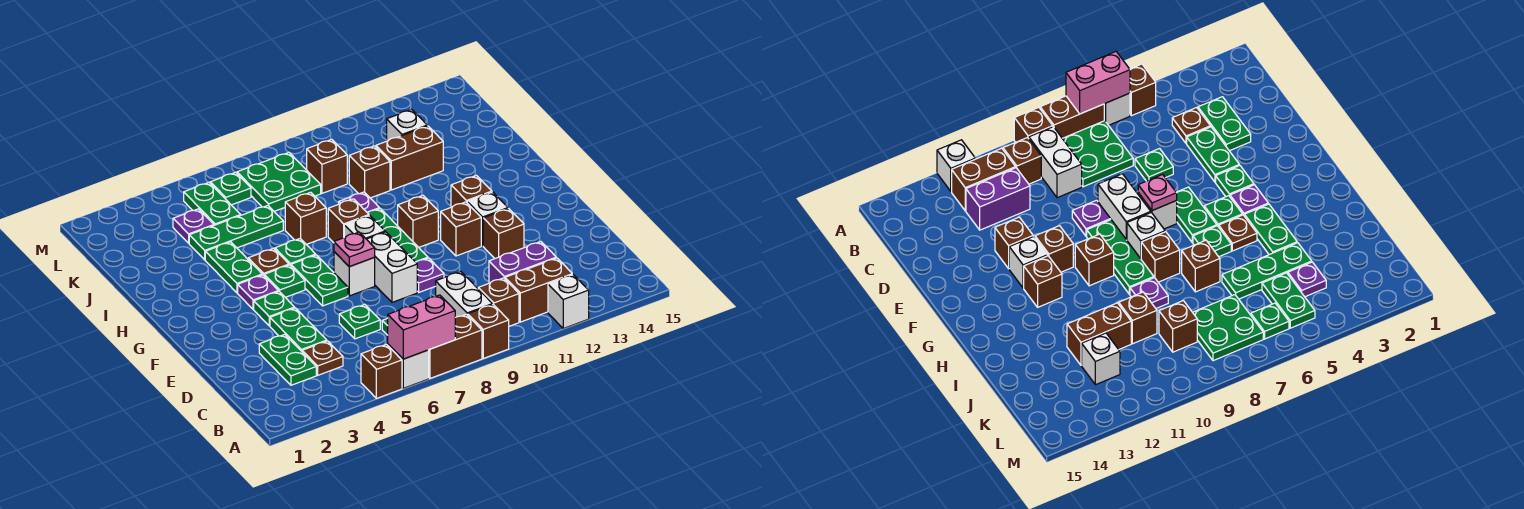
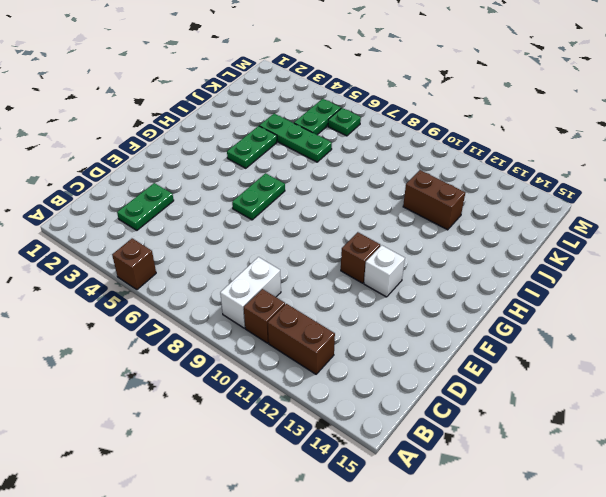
none -> white 1x1 brick [388,344,429,388]
none -> brown 1x2 brick [429,314,482,378]
none -> brown 1x1 brick [468,305,509,358]
none -> white 1x1 brick [548,275,589,328]

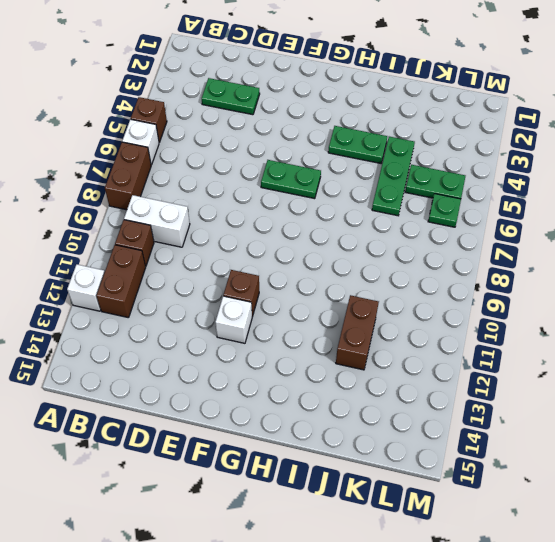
none -> brown 1x1 brick [468,305,509,358]
none -> green 2x2 plate [1062,121,1133,187]
none -> brown 1x1 plate [302,341,343,375]
none -> purple 1x2 brick [489,242,556,283]

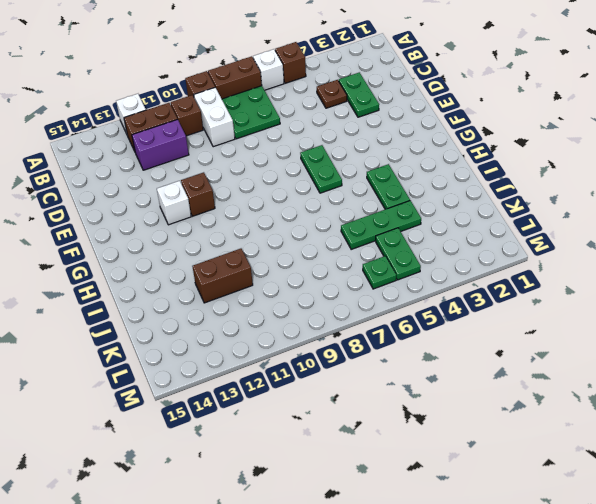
none -> green 1x2 plate [270,308,327,351]
none -> green 1x1 plate [339,304,380,339]
none -> white 1x2 brick [367,232,417,302]
none -> purple 1x1 plate [416,258,444,292]

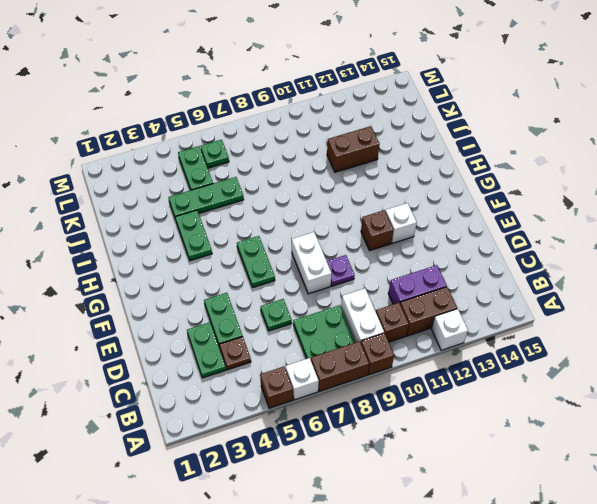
none -> brown 1x1 brick [483,208,524,258]
none -> green 1x1 plate [254,291,295,326]
none -> white 1x1 brick [334,252,375,296]
none -> green 1x3 plate [368,209,428,262]

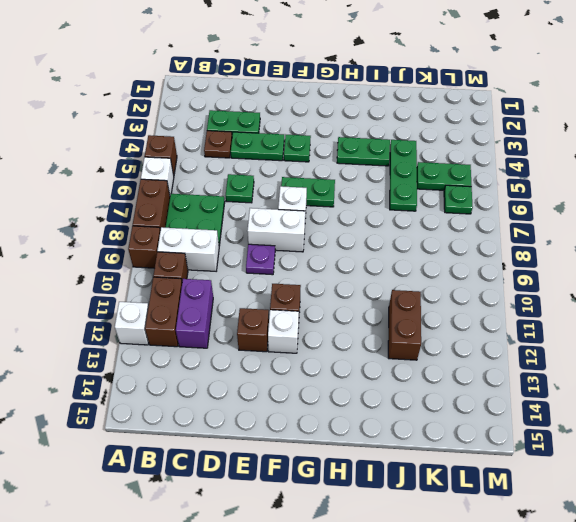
none -> green 1x3 plate [368,209,428,262]
none -> purple 1x1 plate [238,275,278,309]
none -> green 1x1 plate [264,265,305,297]
none -> white 1x1 brick [344,215,385,239]

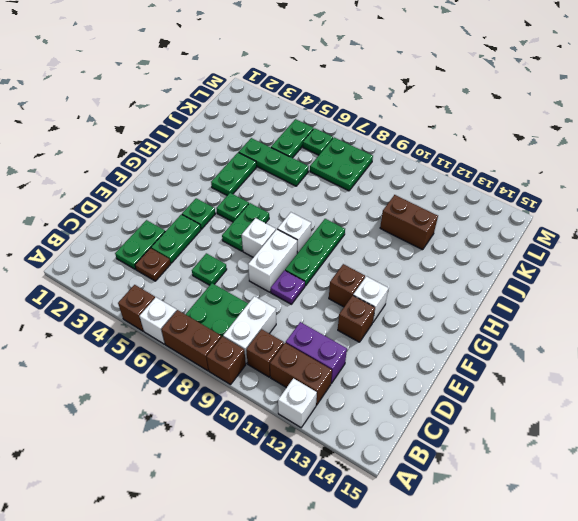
none -> purple 1x1 plate [238,275,278,309]
none -> brown 1x1 brick [398,196,438,247]
none -> brown 1x1 brick [451,175,492,207]
none -> brown 1x1 plate [248,248,289,275]

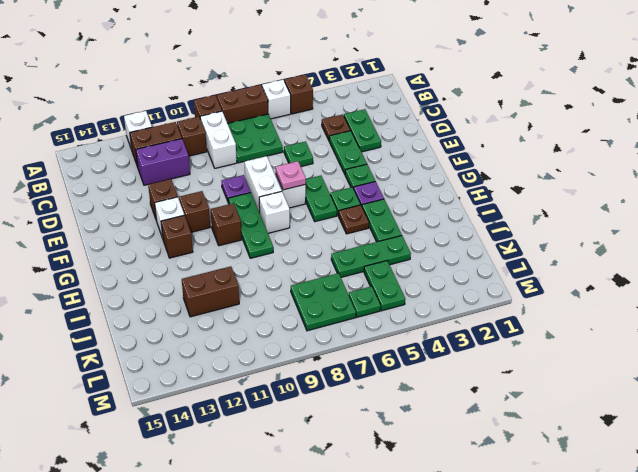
none -> green 1x1 plate [275,239,316,266]
none -> brown 1x1 brick [328,199,369,243]
none -> brown 1x1 brick [285,192,326,244]
none -> purple 1x1 plate [339,192,380,213]

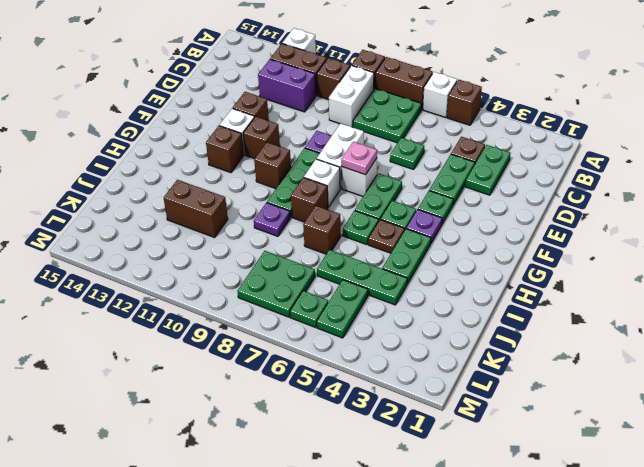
none -> brown 1x1 brick [349,146,390,198]
none -> purple 1x1 plate [173,209,214,243]
none -> brown 1x1 brick [307,139,347,193]
none -> white 1x1 brick [387,110,427,141]

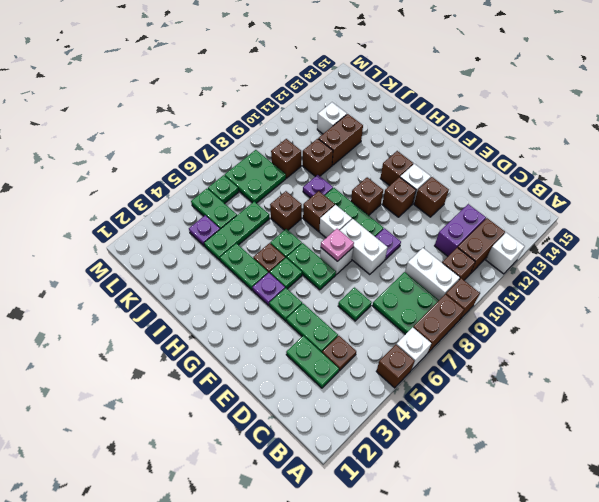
none -> pink 1x2 brick [388,295,455,359]

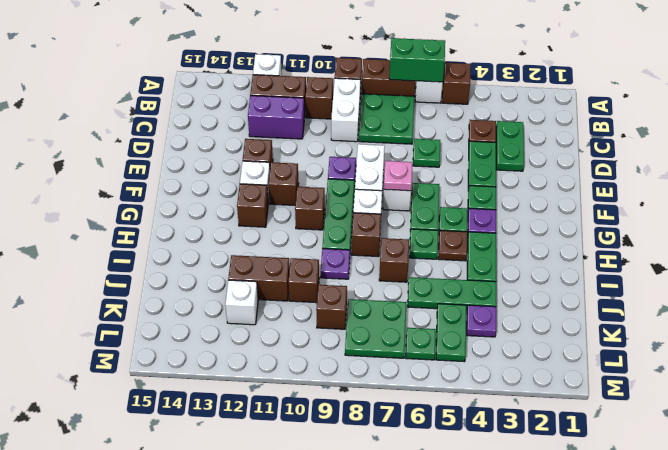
green 1x2 brick [389,38,445,82] -> pink 1x2 brick [388,295,455,359]

